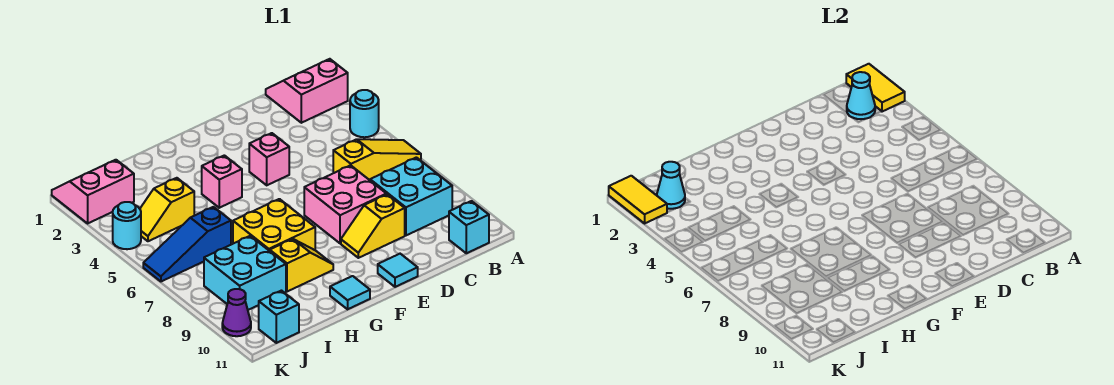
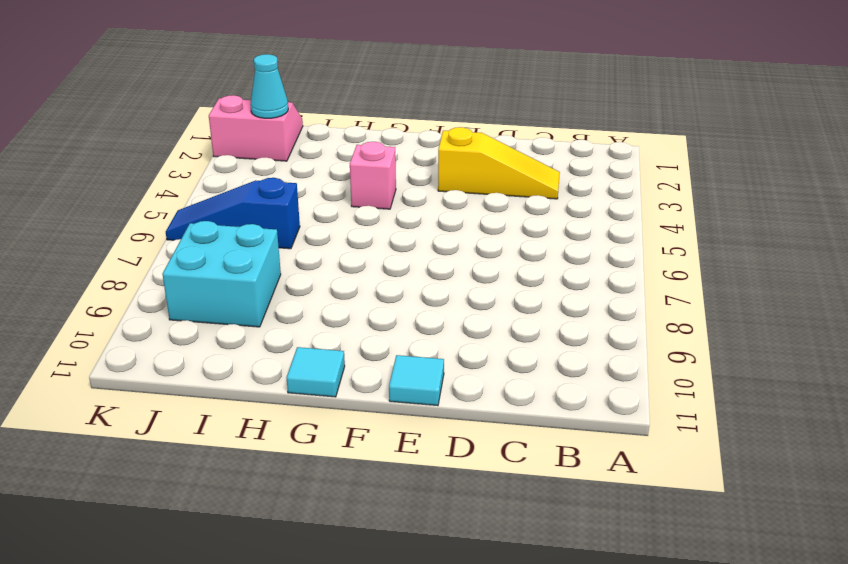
yellow 1x3 slope [438,127,560,199] -> yellow 1x3 slope moved to [333,139,421,180]
none -> pink 2x2 slope [266,59,348,123]
none -> cyan 1x1 round brick [350,90,379,137]
none -> cyan 2x2 brick [370,157,452,235]

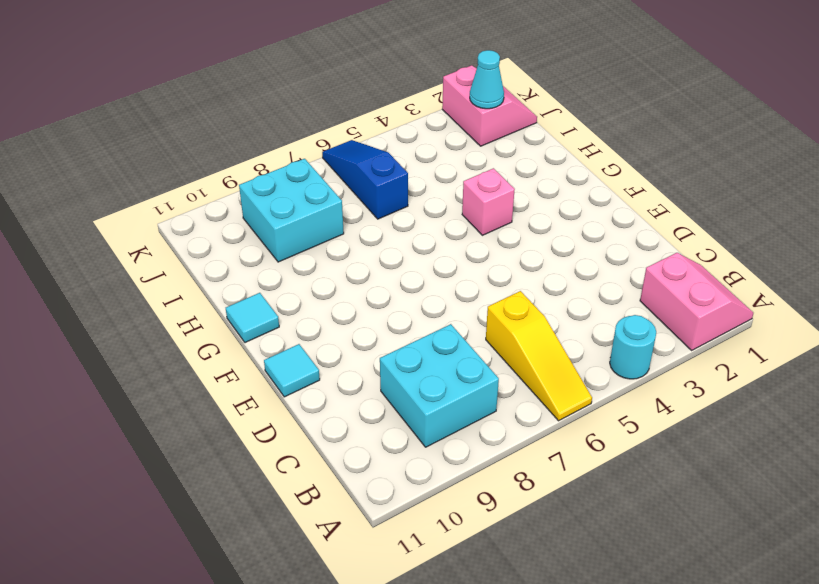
none -> cyan 1x1 brick [449,201,489,253]
none -> pink 2x2 brick [304,165,386,243]
none -> yellow 1x2 slope [341,194,405,258]

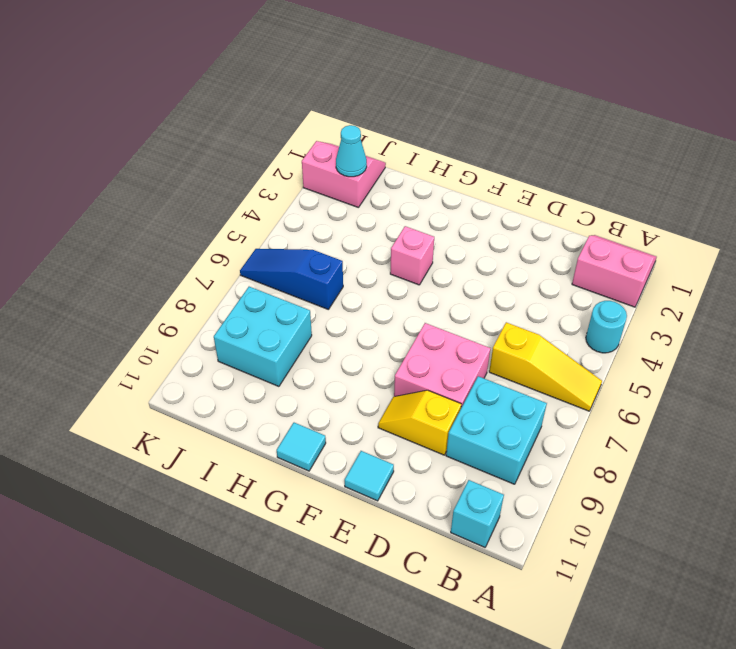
none -> pink 1x1 brick [249,133,289,185]
none -> yellow 2x2 brick [233,199,315,251]
none -> yellow 1x2 slope [270,239,333,292]

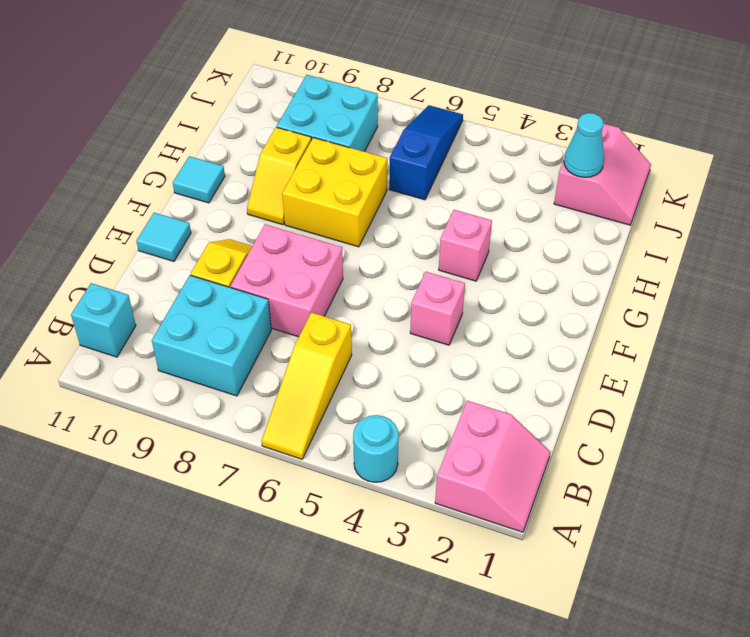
none -> yellow 1x2 slope [140,178,194,241]
none -> cyan 1x1 brick [259,291,299,343]
none -> cyan 1x1 round brick [113,202,141,249]

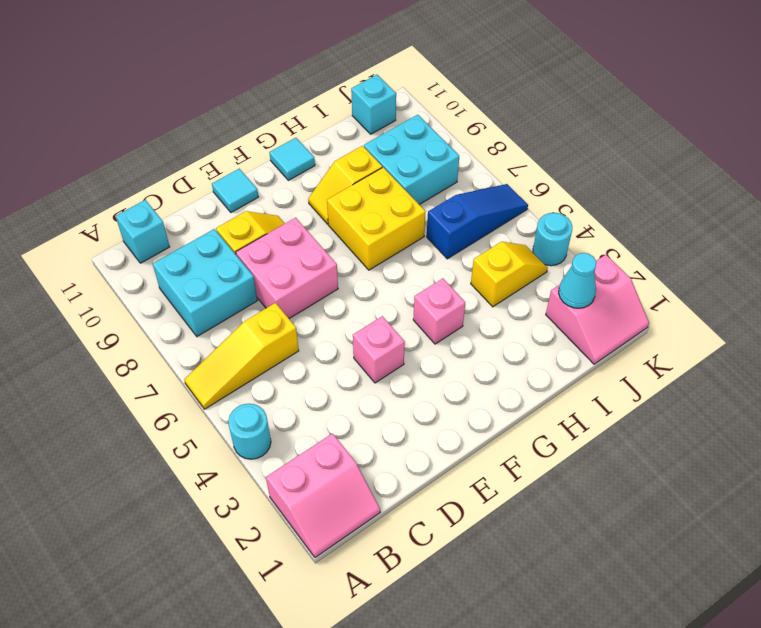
none -> purple 1x1 cone [222,289,251,336]
none -> yellow 1x2 tile [846,64,905,112]
none -> cyan 1x1 cone [847,72,875,119]

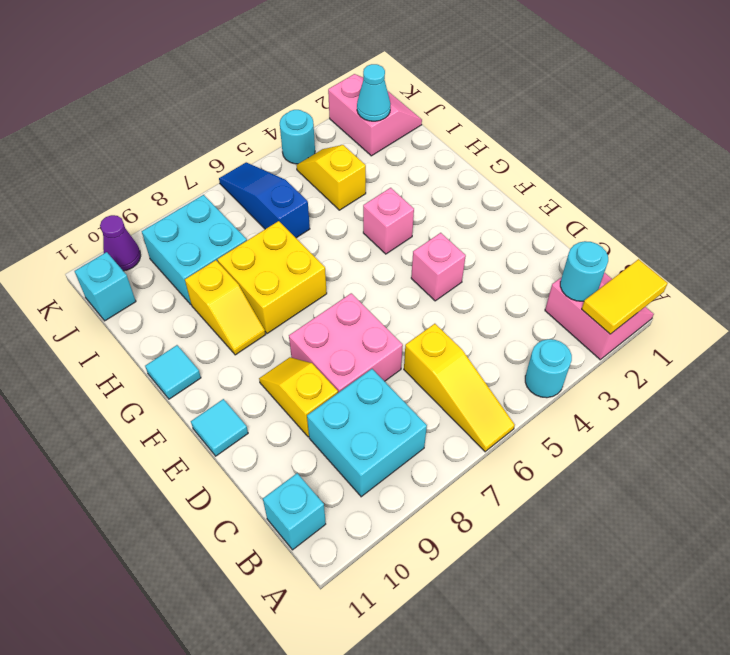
cyan 1x1 round brick [560,241,608,301] -> cyan 1x1 cone [847,72,875,119]
none -> yellow 1x2 tile [609,176,667,223]

